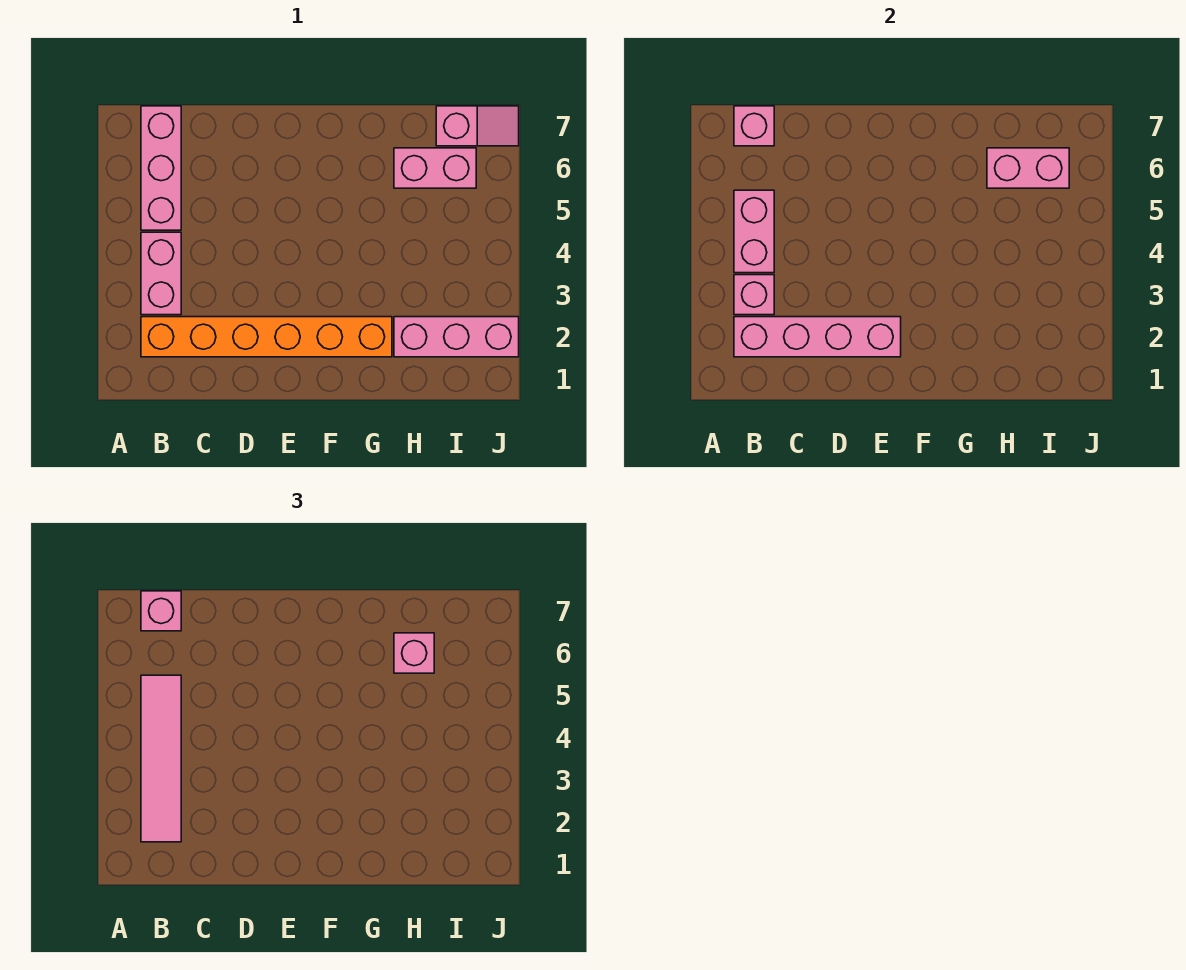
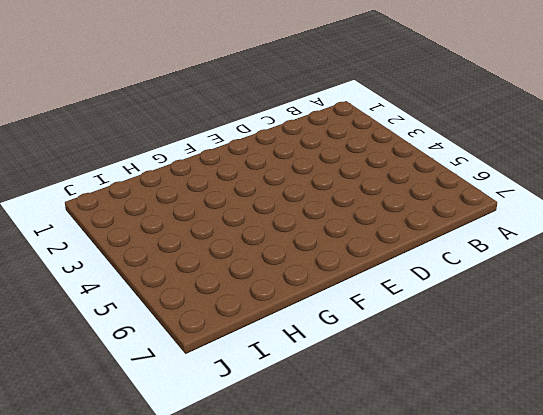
none -> orange 1x6 brick [141,317,392,357]
none -> pink 1x2 brick [141,232,181,315]
none -> pink 1x3 brick [141,106,181,230]

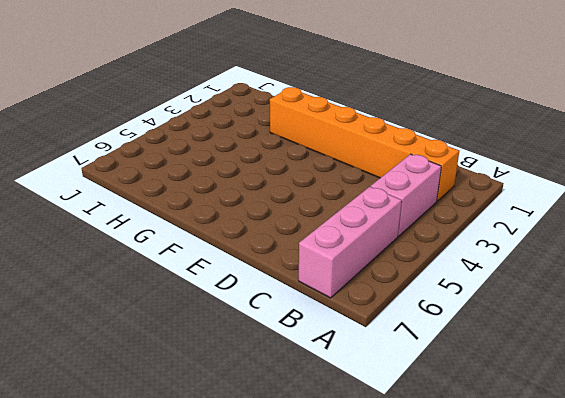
none -> pink 1x3 brick [394,317,519,357]
none -> pink 1x2 brick [394,148,476,188]
none -> pink 1x2 slope [436,106,519,146]

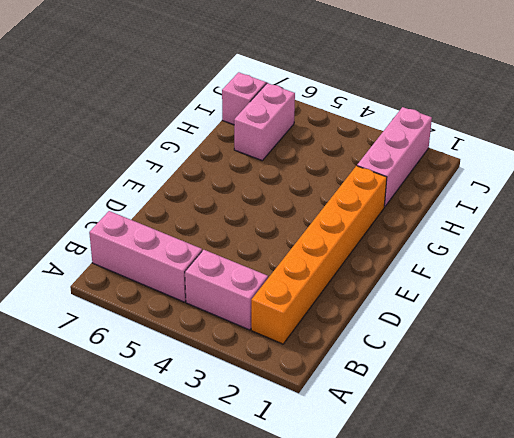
none -> pink 1x4 brick [734,317,901,357]
none -> pink 1x1 brick [734,275,774,315]
none -> pink 1x2 brick [734,190,774,273]

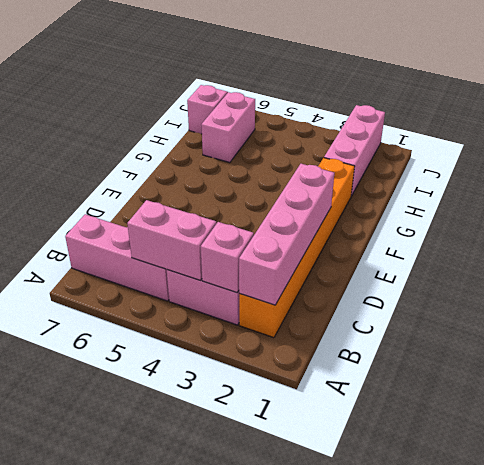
none -> pink 1x1 brick [734,106,774,146]
none -> pink 1x2 brick [987,148,1069,188]
none -> pink 1x4 tile [141,675,181,842]

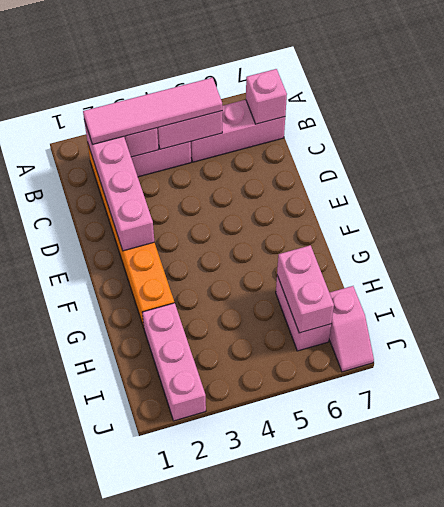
none -> pink 1x1 brick [141,591,181,631]
none -> pink 1x1 brick [394,633,434,673]

